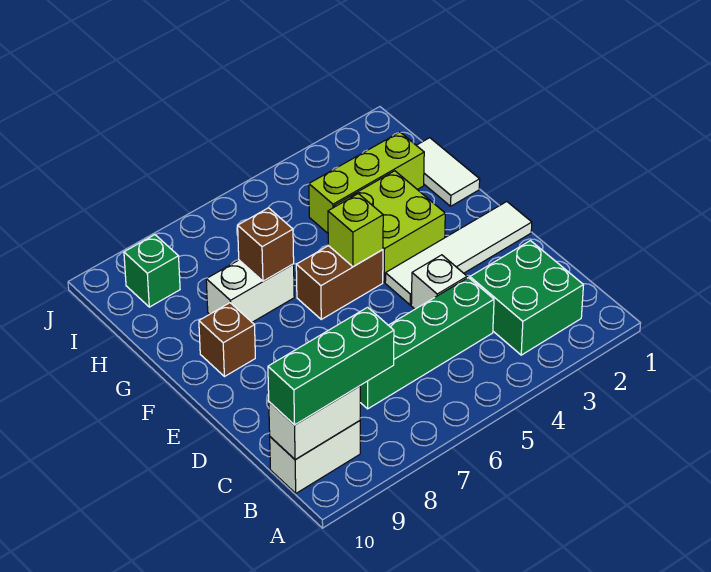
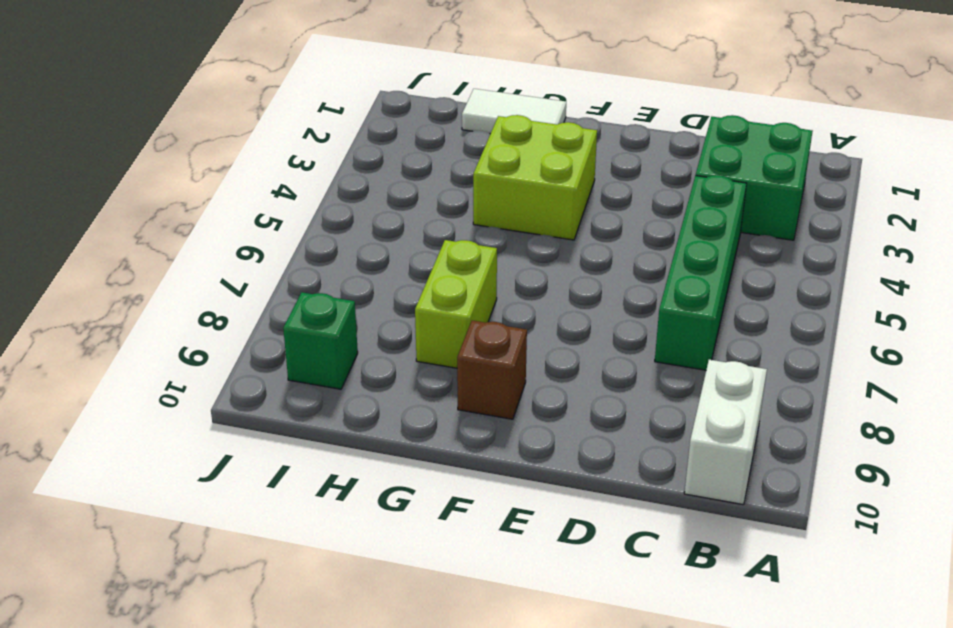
lime 1x2 brick [415,240,497,368] -> white 1x2 brick [206,260,294,322]
none -> white 1x1 brick [411,255,467,309]
none -> white 1x4 tile [385,202,532,305]
none -> brown 1x2 brick [296,246,383,319]

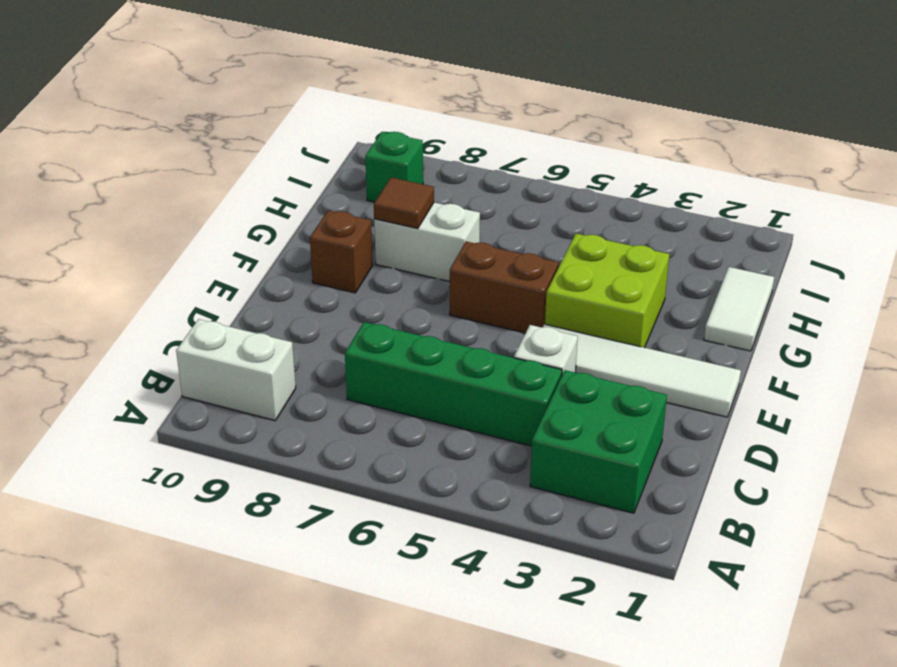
brown 1x1 tile [374,178,434,228] -> none
none -> lime 1x3 brick [309,132,424,233]
none -> white 1x2 brick [269,386,360,460]
none -> lime 1x1 brick [328,194,383,267]

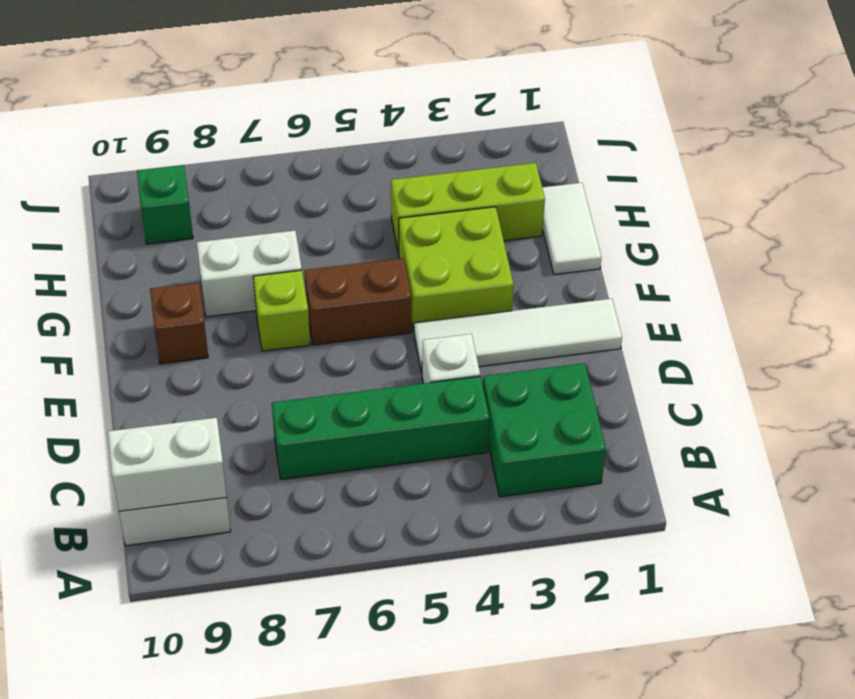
lime 1x1 brick [253,270,310,351] -> lime 1x1 brick moved to [328,194,383,267]
none -> brown 1x1 brick [238,208,294,281]
none -> green 1x3 brick [268,307,394,425]

